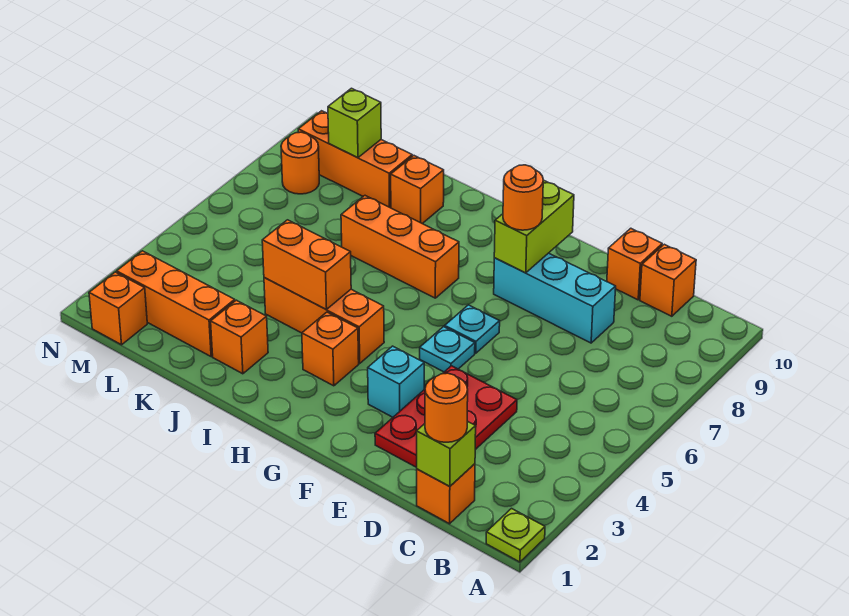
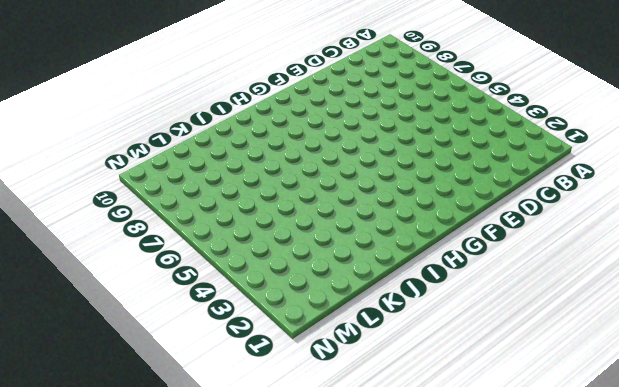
none -> lime 1x1 plate [486,509,545,562]
none -> orange 1x1 brick [417,464,475,524]
none -> orange 1x1 brick [640,244,696,316]

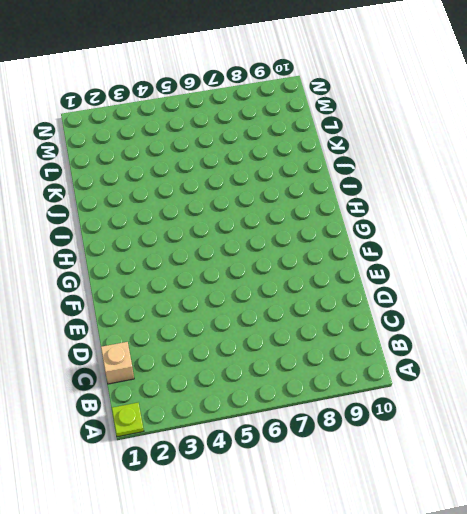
tan 1x1 brick [101,342,134,384] -> orange 1x1 brick [417,464,475,524]
none -> orange 1x1 brick [640,244,696,316]
none -> red 2x3 plate [375,366,517,467]
none -> cyan 1x3 brick [494,253,616,343]

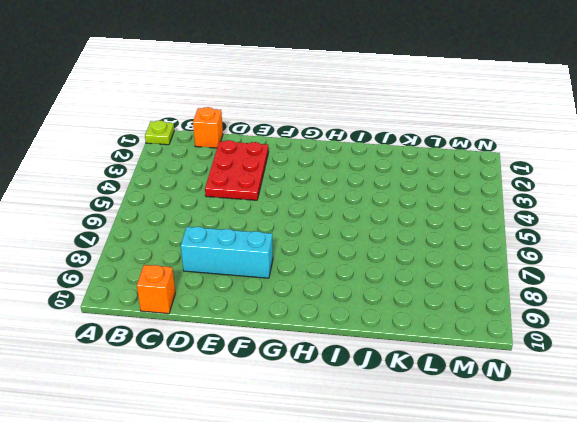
none -> orange 1x1 brick [607,228,662,300]
none -> cyan 1x1 brick [368,346,424,417]
none -> cyan 1x1 plate [420,327,475,372]

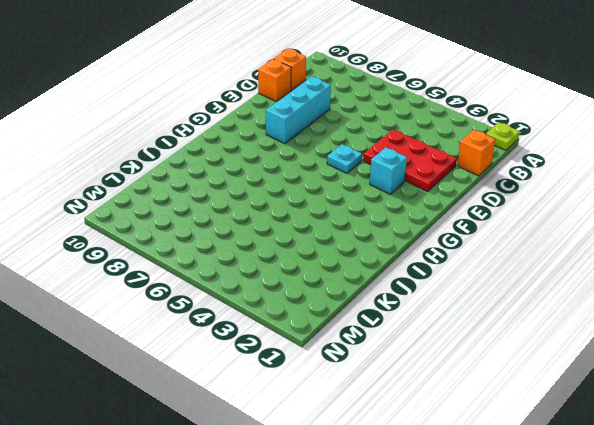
none -> cyan 1x1 plate [445,305,500,353]
none -> orange 1x1 brick [302,312,359,386]
none -> orange 1x3 brick [264,278,384,363]

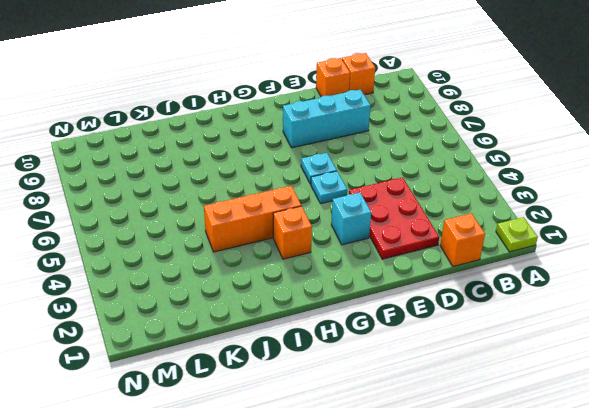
none -> orange 1x3 brick [341,196,459,298]
none -> orange 1x1 brick [211,300,268,374]
none -> orange 1x1 brick [391,156,444,224]

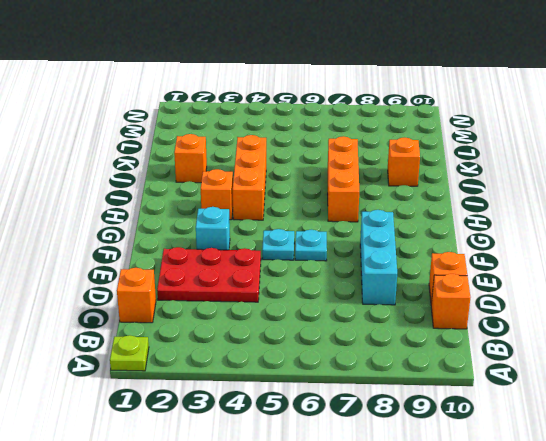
none -> orange 1x3 brick [117,251,235,357]
none -> orange 1x3 brick [298,111,412,208]
none -> orange 1x1 brick [89,272,147,345]

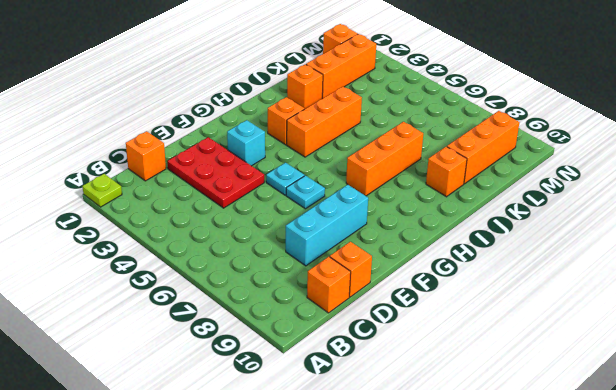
none -> orange 1x1 round brick [281,132,319,194]
none -> lime 1x1 brick [417,421,476,487]
none -> lime 1x2 brick [494,180,574,273]

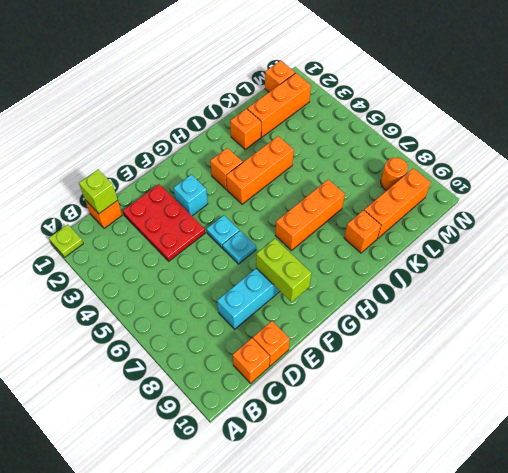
none -> orange 1x2 brick [262,220,351,309]
none -> lime 1x1 brick [328,88,381,158]
none -> orange 1x1 round brick [425,373,468,442]

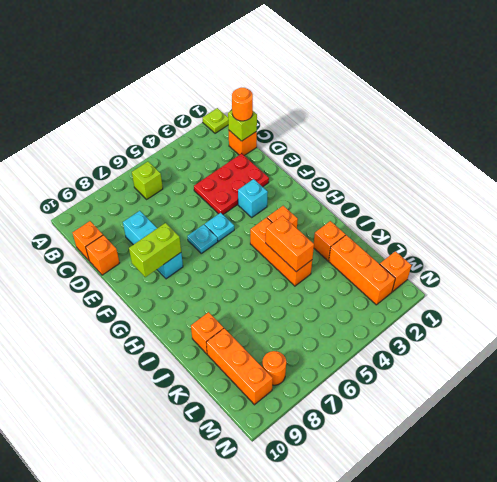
lime 1x1 brick [132,162,163,199] -> lime 1x1 brick moved to [328,88,381,158]
none -> orange 1x3 brick [341,196,459,298]
none -> orange 1x1 round brick [503,165,543,230]

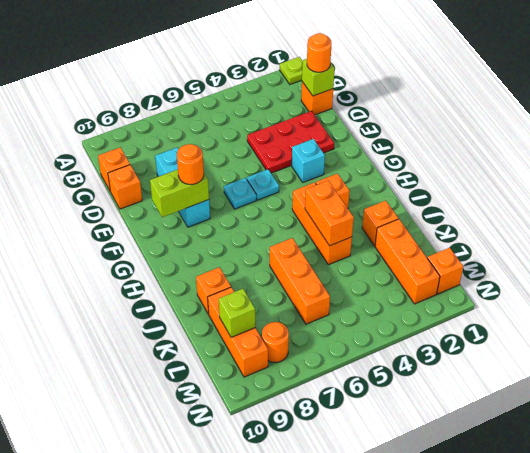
orange 1x3 brick [270,238,330,324] -> orange 1x3 brick moved to [341,196,459,298]

